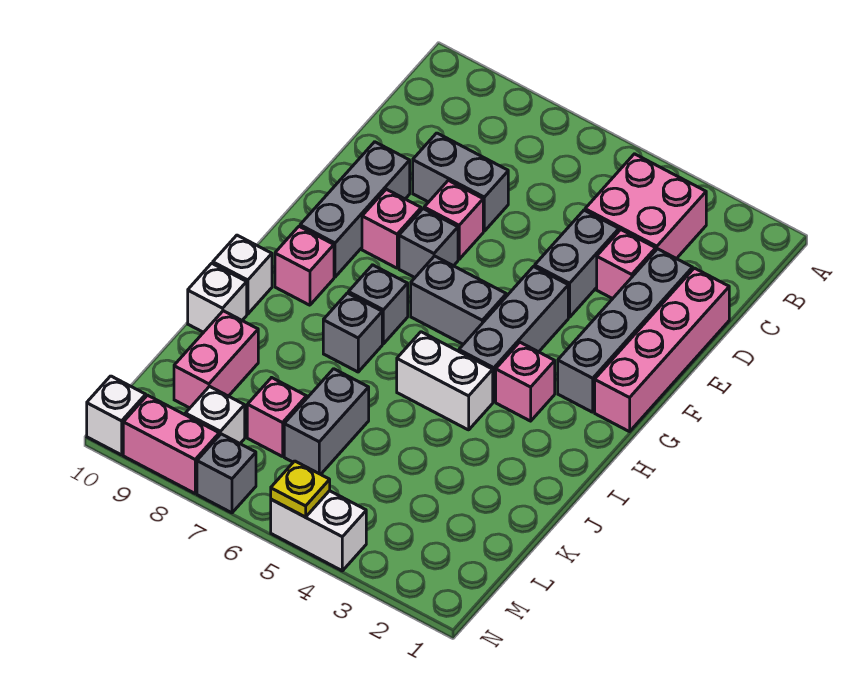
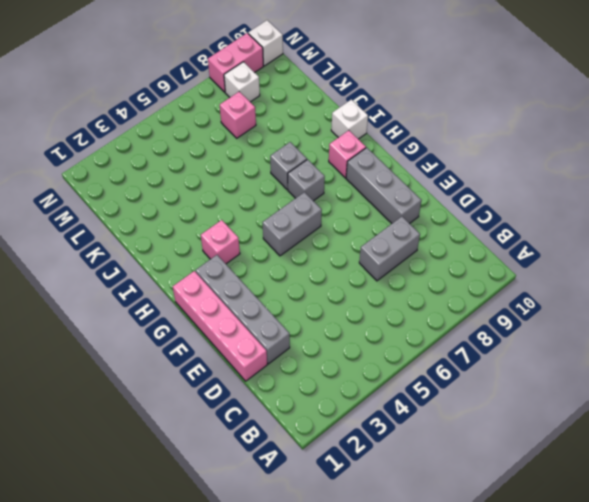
none -> pink 2x2 brick [585,154,706,259]
none -> pink 1x1 brick [597,230,656,299]
none -> grey 1x2 brick [535,210,619,317]

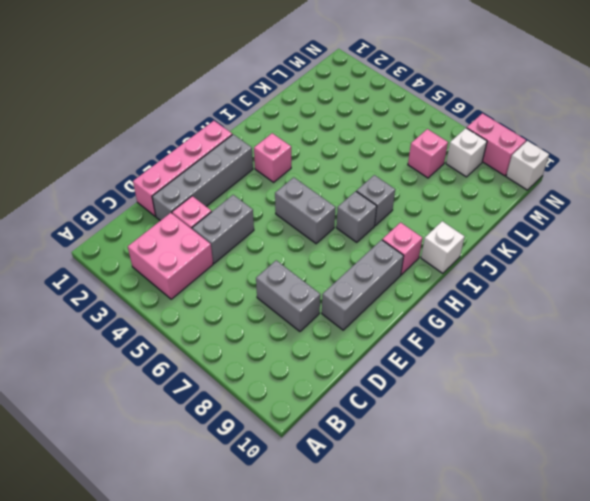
none -> pink 1x1 brick [424,180,483,259]
none -> grey 1x3 brick [459,267,568,402]
none -> grey 1x1 brick [399,209,458,278]

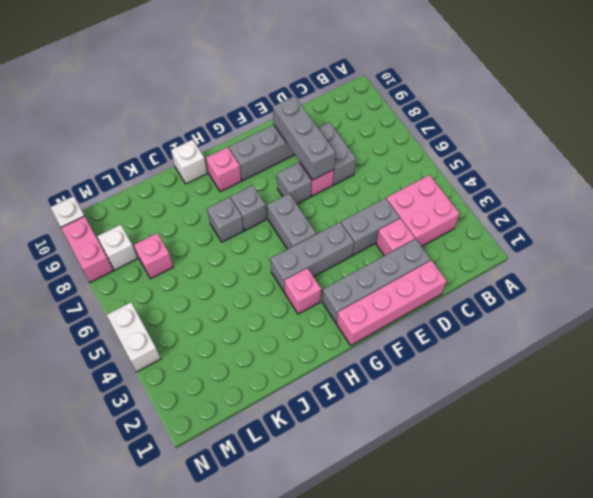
grey 1x3 brick [273,96,335,180] -> none
none -> pink 1x1 brick [362,189,421,268]
none -> white 1x2 brick [397,332,493,430]
none -> white 1x1 brick [188,263,247,332]

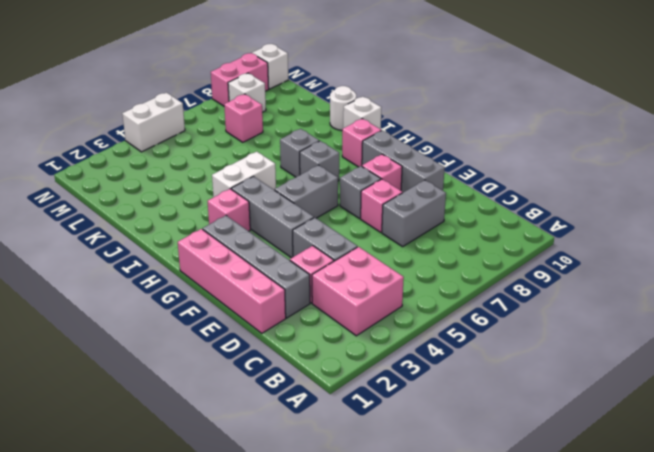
white 1x1 round brick [330,86,356,130] -> white 1x1 brick [188,263,247,332]
none -> grey 1x2 brick [284,369,369,474]
none -> pink 1x2 brick [174,311,258,408]
none -> grey 1x1 brick [197,434,256,513]

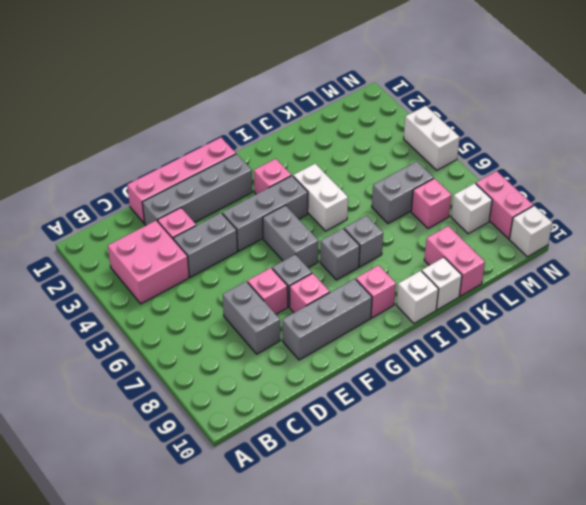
pink 1x2 brick [424,226,485,296] -> pink 1x2 brick turned to [174,311,258,408]
none -> grey 1x1 brick [197,434,256,513]
none -> yellow 1x1 plate [271,461,330,517]

